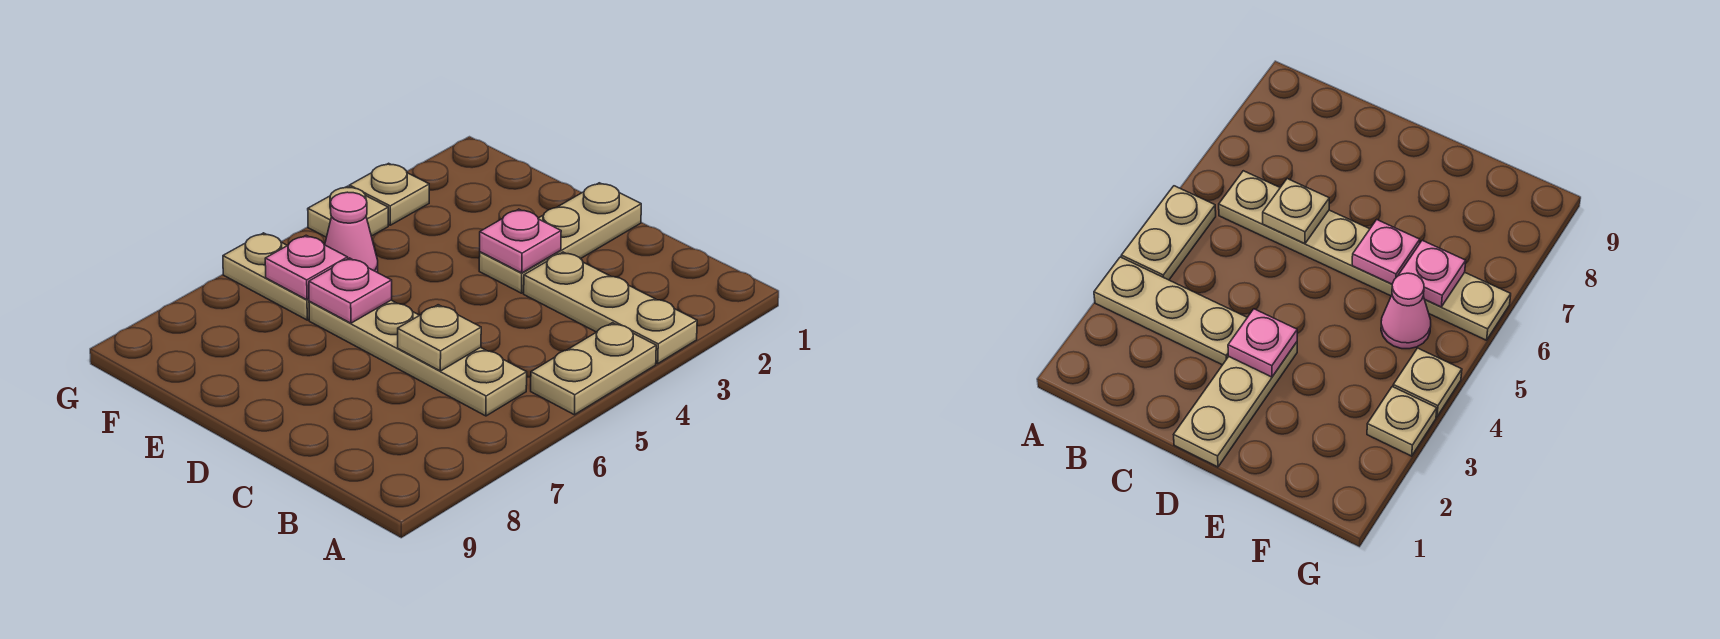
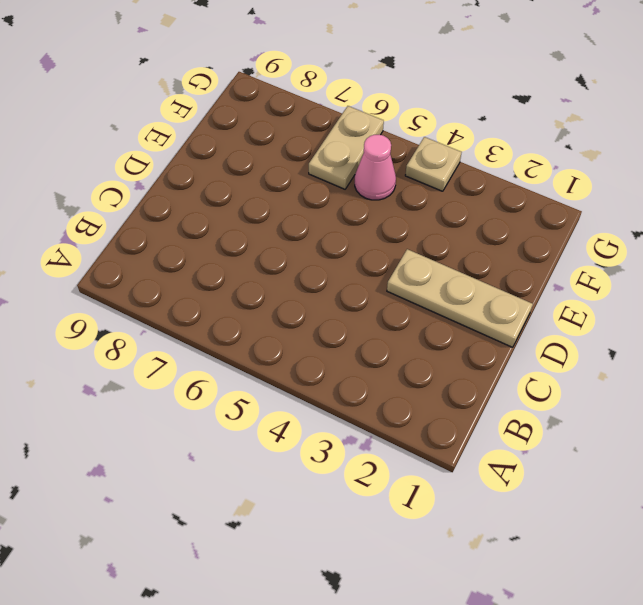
none -> tan 1x3 plate [524,252,697,364]
none -> tan 1x2 plate [531,323,656,415]
none -> tan 1x4 plate [309,300,527,416]

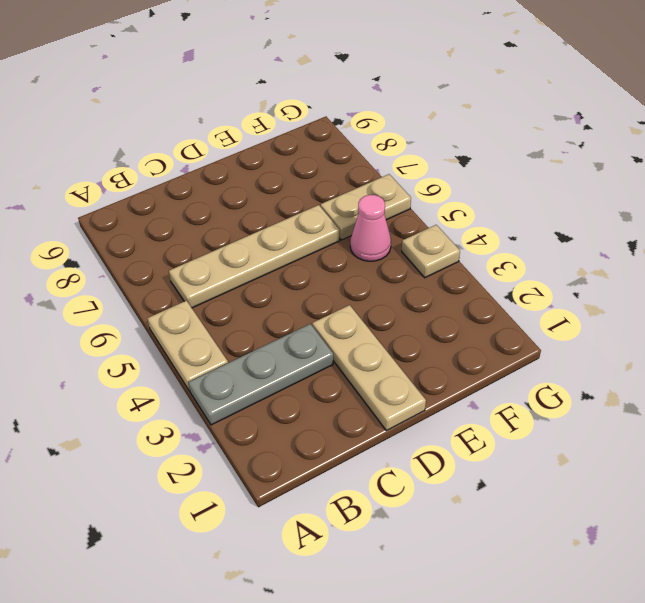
grey 1x3 plate [188,324,333,425] -> tan 1x3 plate [524,252,697,364]
none -> tan 1x1 plate [349,163,429,225]
none -> tan 1x1 plate [398,305,481,371]
none -> pink 1x1 plate [480,209,561,273]

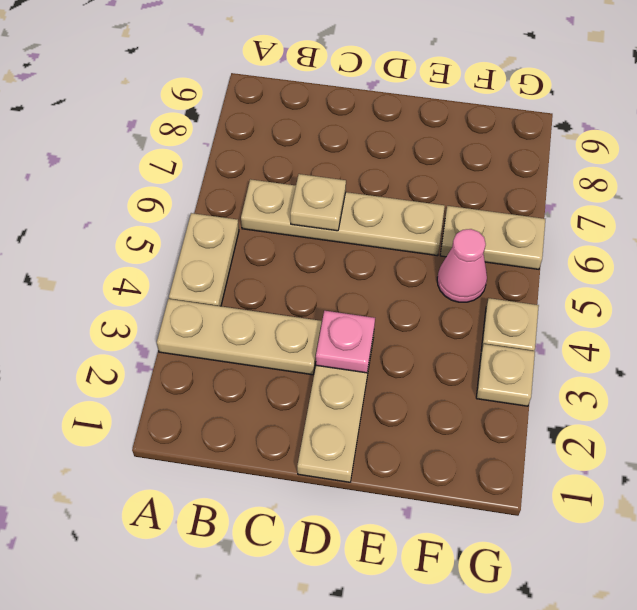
none -> pink 1x1 plate [309,258,392,323]
none -> pink 1x1 plate [265,235,348,300]

